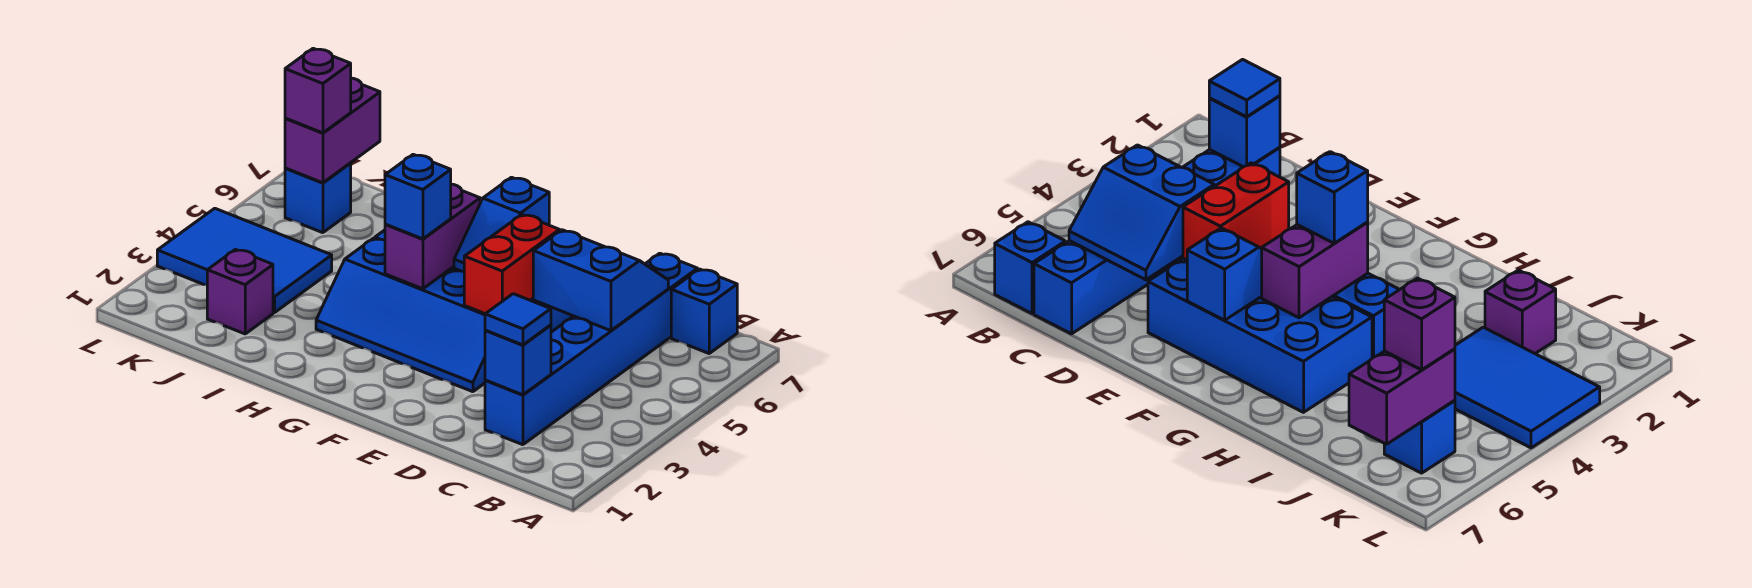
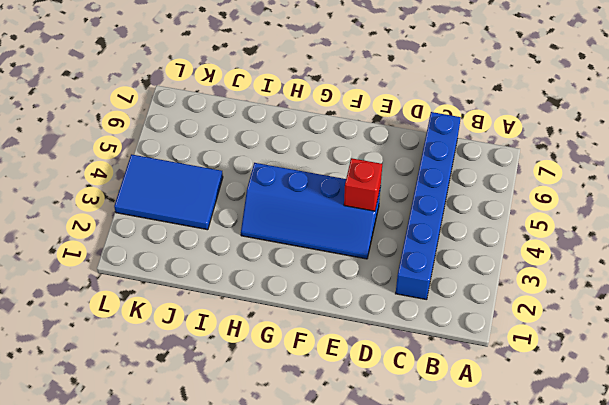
red 1x1 brick [344,158,382,211] -> red 1x2 brick [464,215,560,314]
none -> blue 1x1 brick [671,269,737,353]
none -> blue 2x4 brick [1148,258,1372,412]
none -> purple 1x1 brick [207,250,273,334]

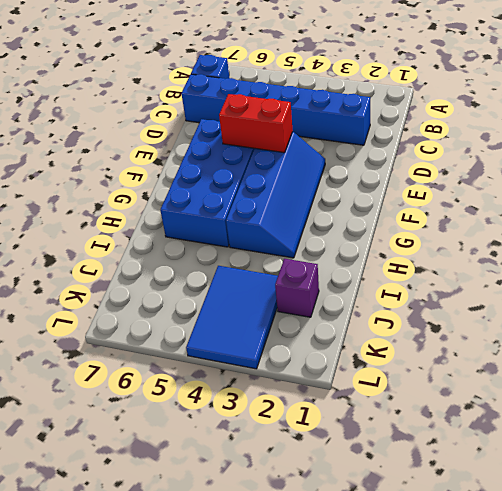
none -> blue 1x1 brick [285,163,351,233]
none -> blue 1x1 brick [485,325,551,395]
none -> blue 2x2 slope [533,230,668,331]

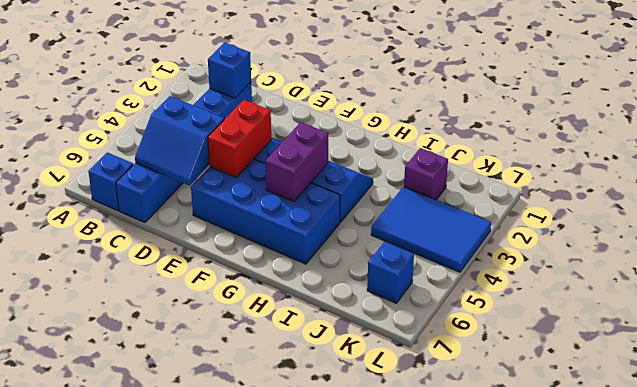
none -> blue 1x2 slope [454,177,549,271]
none -> purple 1x2 brick [285,78,380,183]
none -> blue 1x1 tile [485,294,551,345]

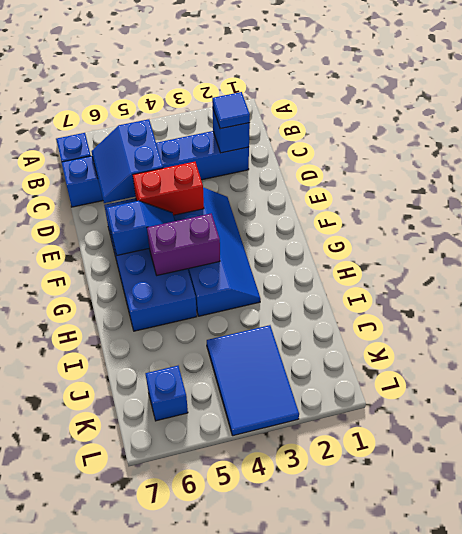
none -> purple 1x1 brick [207,250,273,334]
none -> purple 1x2 brick [285,78,380,183]
none -> blue 1x1 brick [385,154,451,239]

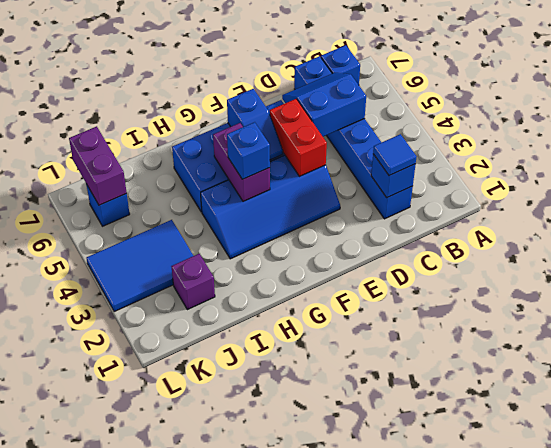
none -> purple 1x1 brick [285,48,351,133]

